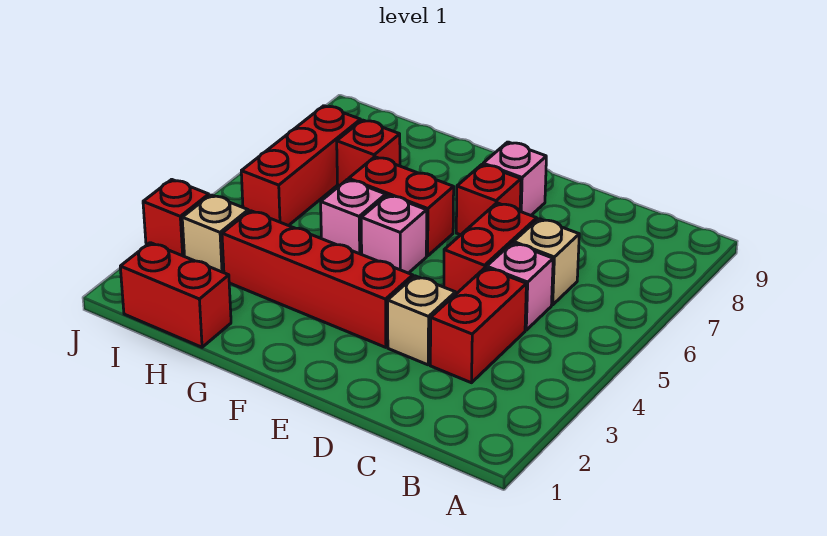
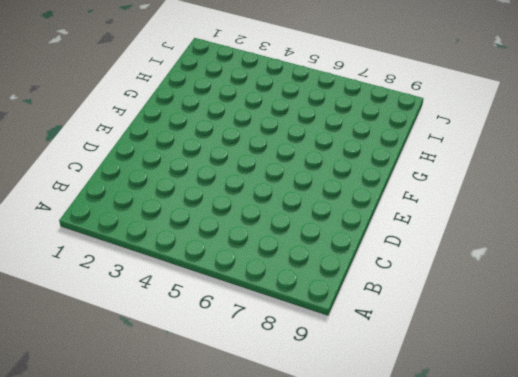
none -> red 1x2 brick [430,268,526,383]
none -> pink 1x1 brick [487,243,553,330]
none -> tan 1x1 brick [514,219,579,305]

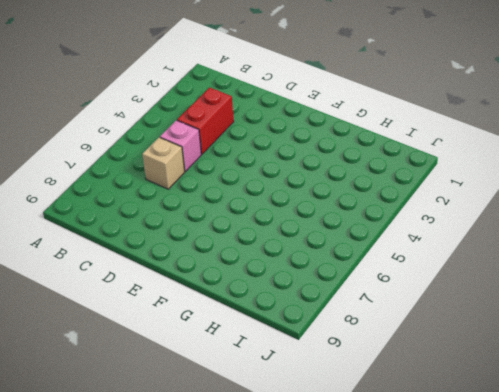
none -> tan 1x1 brick [388,276,456,365]
none -> red 1x2 brick [444,203,537,294]
none -> red 1x4 brick [222,211,413,347]

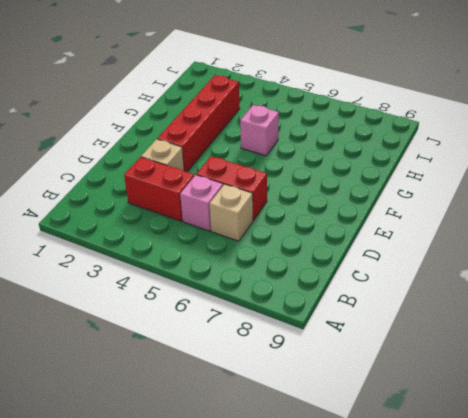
none -> red 1x1 brick [456,164,521,235]
none -> pink 1x1 brick [483,142,546,215]
none -> pink 1x1 brick [361,195,427,273]

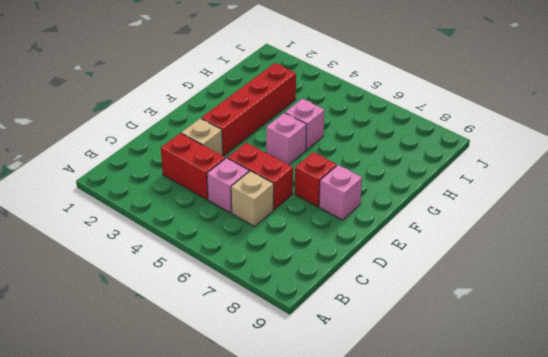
none -> red 1x2 brick [349,157,454,256]
none -> red 1x2 brick [120,243,231,347]
none -> red 1x1 brick [337,120,400,187]

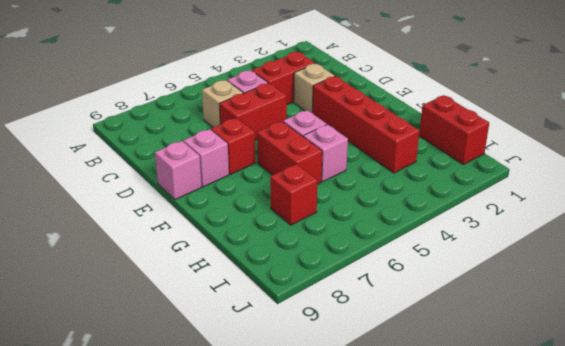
pink 1x1 brick [155,141,202,200] -> none
none -> tan 1x1 brick [182,195,248,273]
none -> red 1x3 brick [241,106,361,226]
none -> red 1x1 brick [143,179,209,257]

